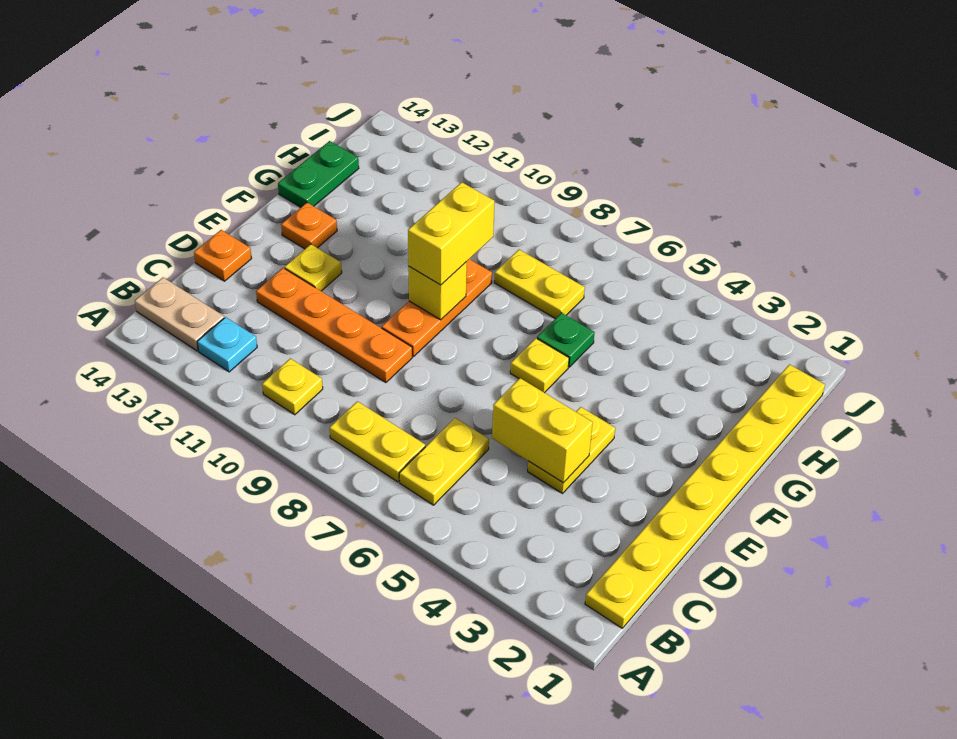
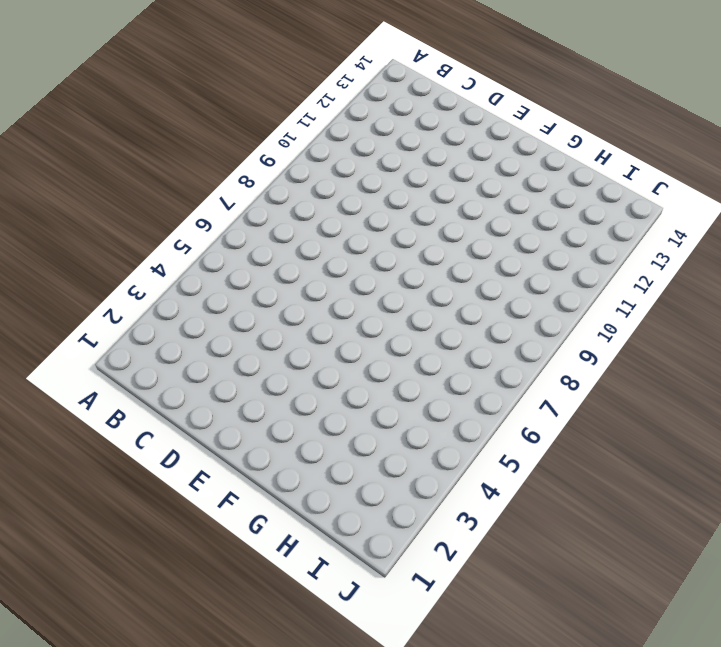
none -> yellow 1x8 plate [585,365,825,628]
none -> yellow 1x2 plate [399,418,489,505]
none -> yellow 1x2 plate [330,401,425,482]

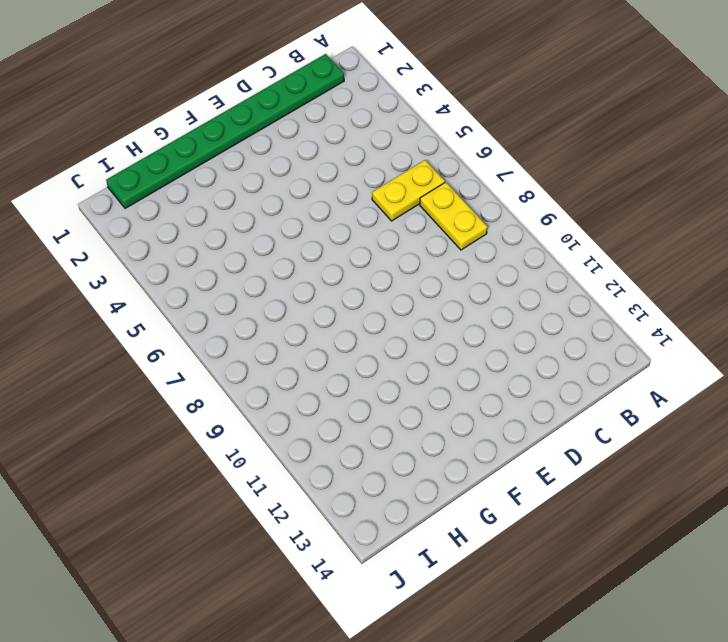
green 1x8 plate [106,54,344,208] -> yellow 1x8 plate [585,365,825,628]
none -> yellow 1x1 plate [262,358,323,415]
none -> cyan 1x1 plate [197,317,257,372]
none -> tan 1x2 plate [135,277,224,351]

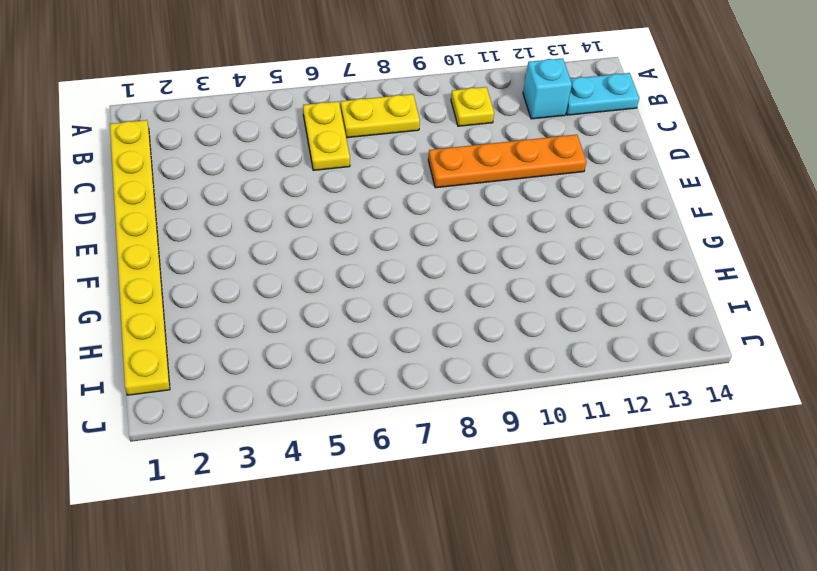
cyan 1x1 brick [523,58,572,119] -> cyan 1x1 plate [197,317,257,372]
cyan 1x2 plate [566,73,639,115] -> tan 1x2 plate [135,277,224,351]
none -> yellow 1x2 plate [528,407,615,494]
none -> orange 1x1 plate [194,230,252,281]
none -> orange 1x3 plate [382,259,492,356]

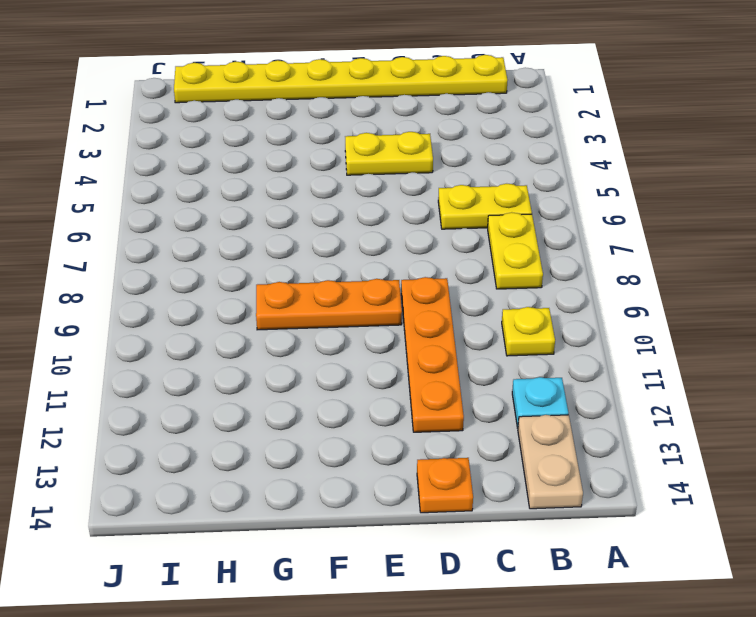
none -> yellow 1x1 plate [285,244,342,291]
none -> yellow 1x1 plate [510,338,569,393]
none -> orange 1x1 plate [281,203,337,249]

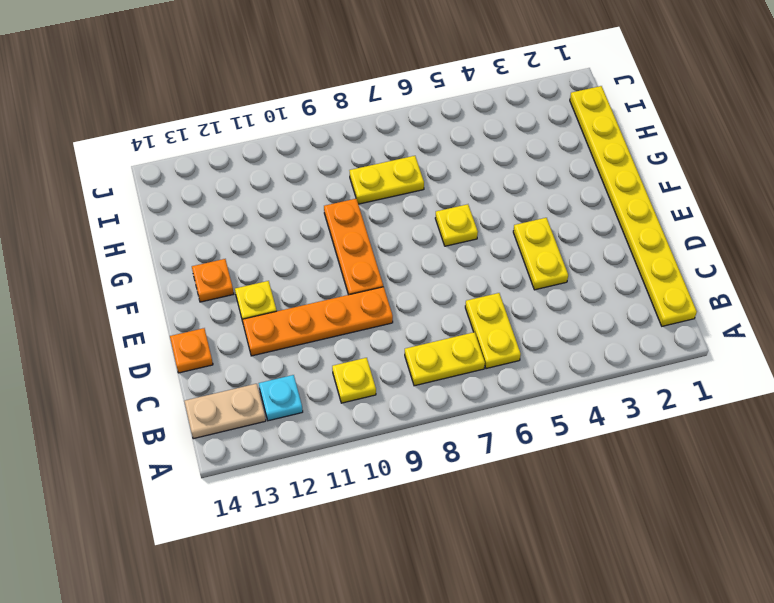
none -> green 1x1 plate [537,313,595,367]
none -> green 1x2 plate [278,141,359,207]
none -> yellow 1x2 brick [492,378,593,483]

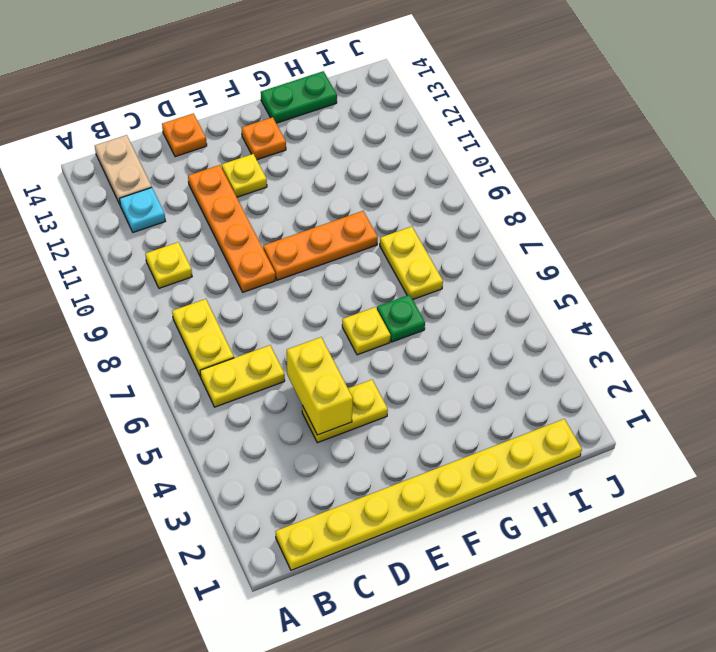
none -> yellow 1x1 brick [408,262,467,320]
none -> yellow 1x2 brick [408,182,494,285]

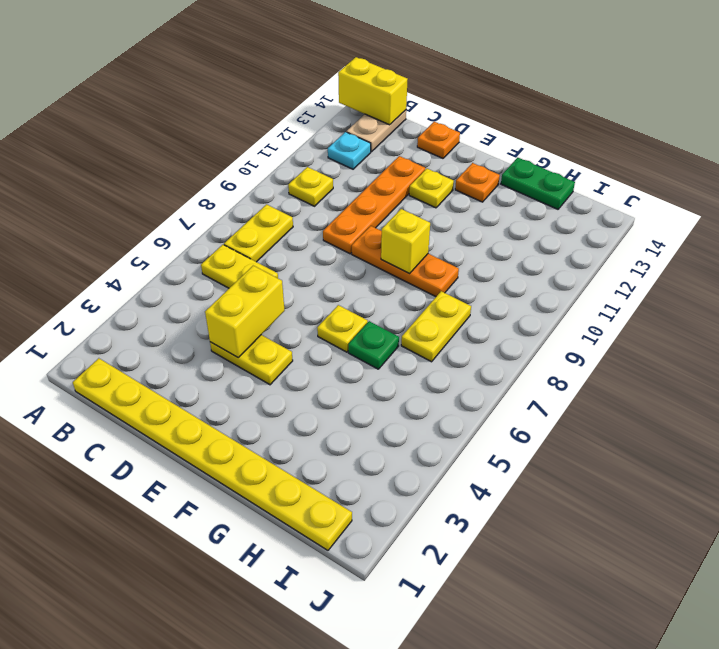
yellow 1x2 brick [338,57,408,125] -> yellow 1x2 brick moved to [408,182,494,285]

